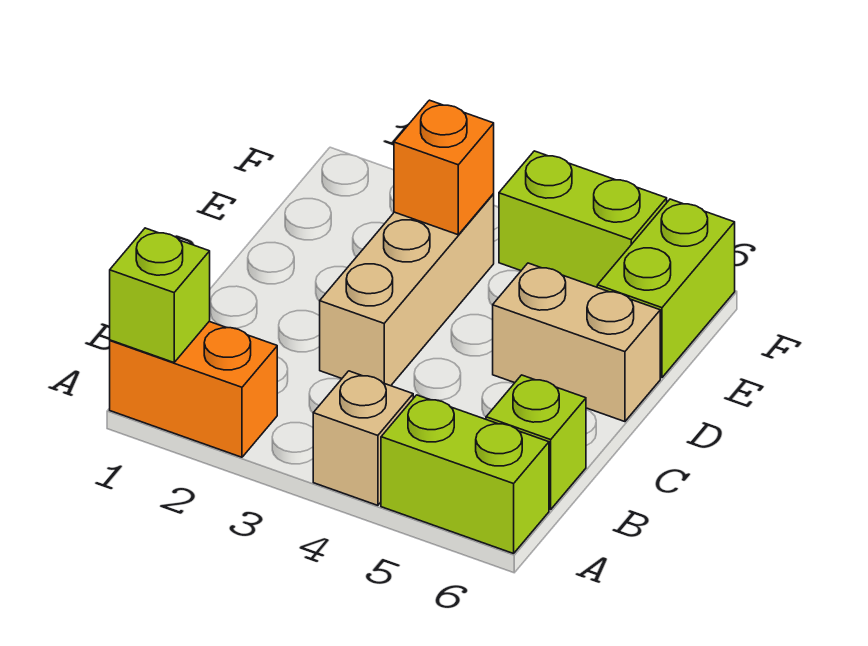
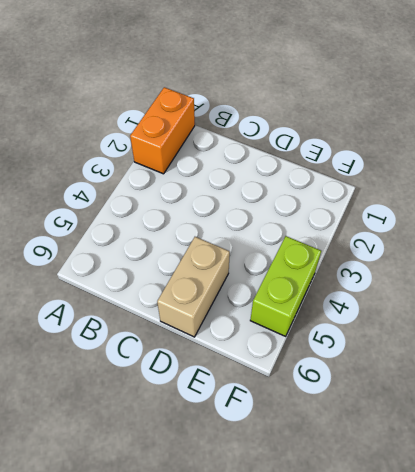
none -> tan 1x1 brick [313,371,413,505]
none -> lime 1x2 brick [381,395,549,554]

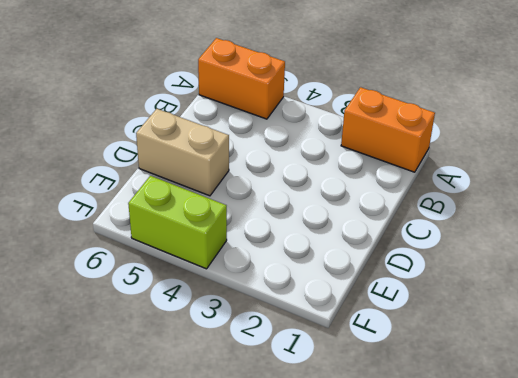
orange 1x2 brick [198,38,285,119] -> lime 1x2 brick [381,395,549,554]
none -> tan 1x1 brick [313,371,413,505]
none -> lime 1x1 brick [486,375,586,509]

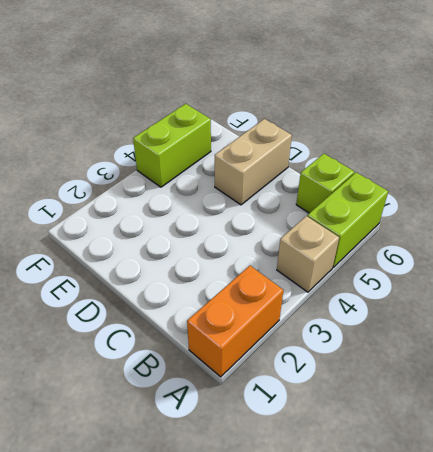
none -> tan 1x3 brick [320,194,494,386]
none -> lime 1x2 brick [597,199,735,378]

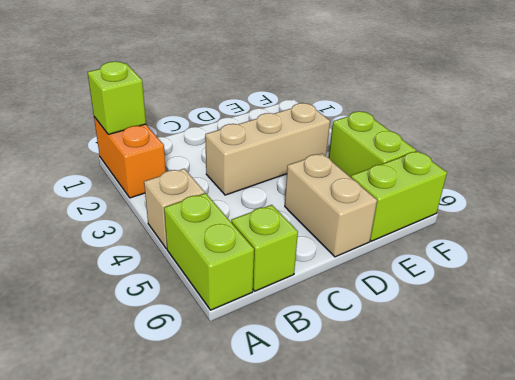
none -> orange 1x1 brick [394,100,494,235]

